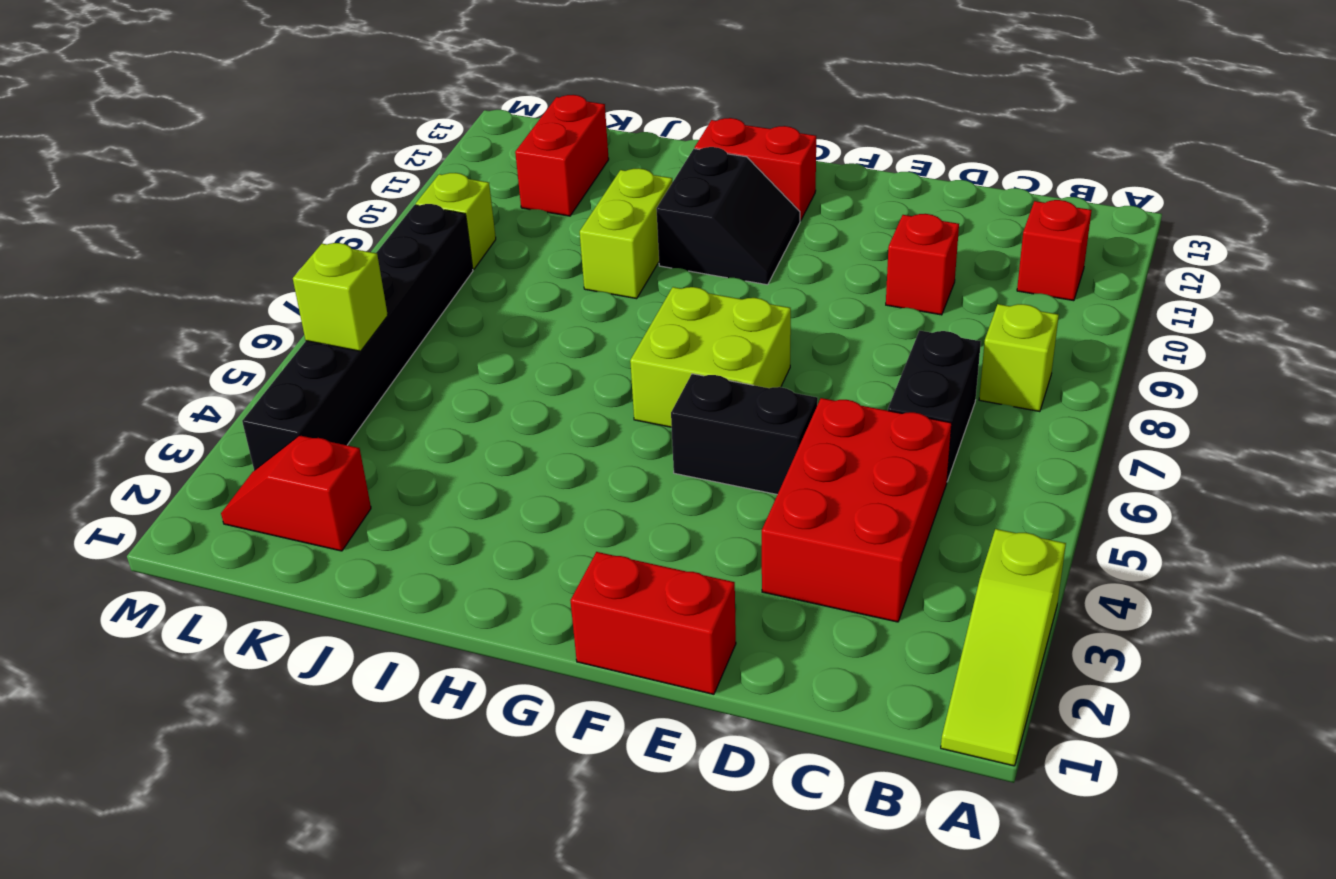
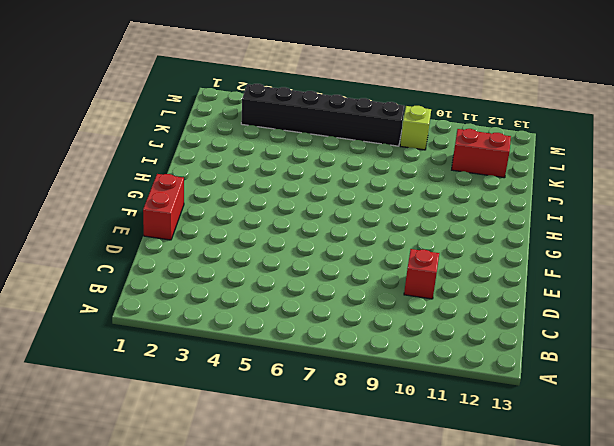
none -> lime 1x3 slope [941,529,1066,766]
none -> lime 1x1 brick [979,304,1059,412]
none -> red 1x1 brick [1017,200,1092,301]

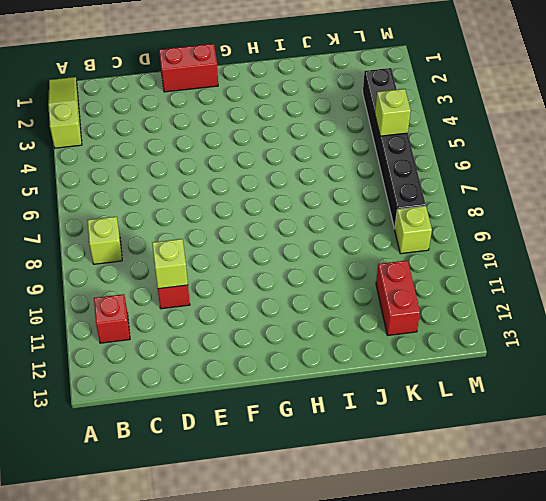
lime 1x1 brick [152,239,188,289] -> none
none -> red 2x3 brick [762,398,952,622]
none -> black 1x2 brick [888,331,981,481]
none -> black 1x2 brick [671,374,818,495]

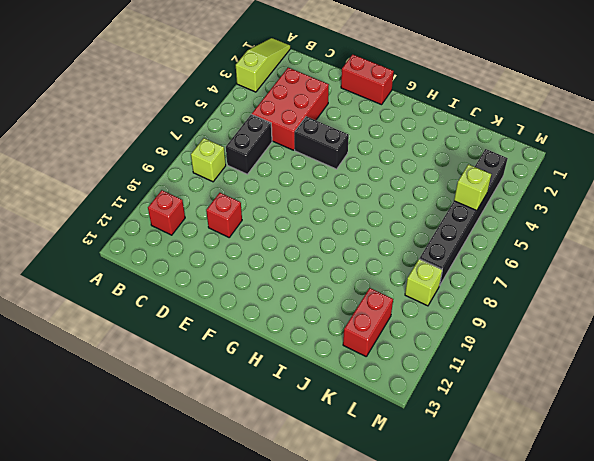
none -> lime 2x2 brick [630,287,791,427]
none -> black 2x2 slope [656,147,800,285]
none -> red 1x2 brick [695,118,816,221]

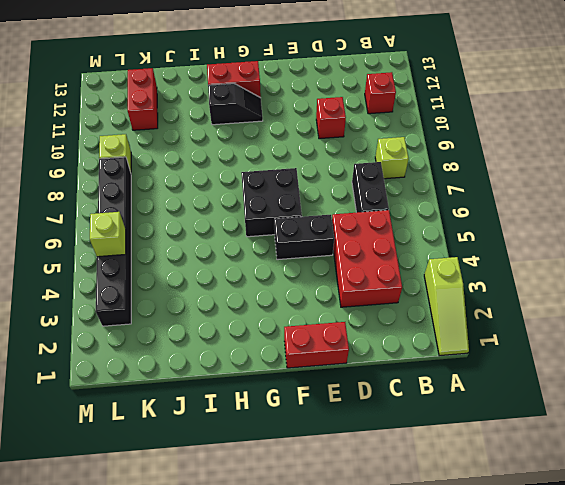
black 2x2 brick [241,168,302,237] -> lime 2x2 brick [630,287,791,427]
black 1x2 slope [208,83,263,125] -> black 2x2 slope [656,147,800,285]
none -> lime 1x2 brick [580,168,672,299]
none -> red 1x2 slope [221,435,371,551]

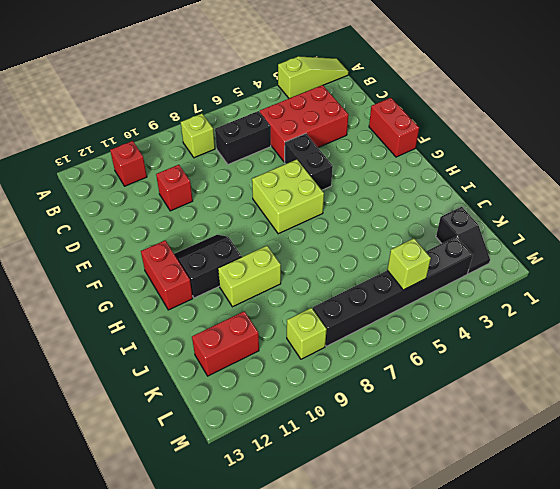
black 1x2 slope [436,207,490,274] -> red 1x2 slope [221,435,371,551]

